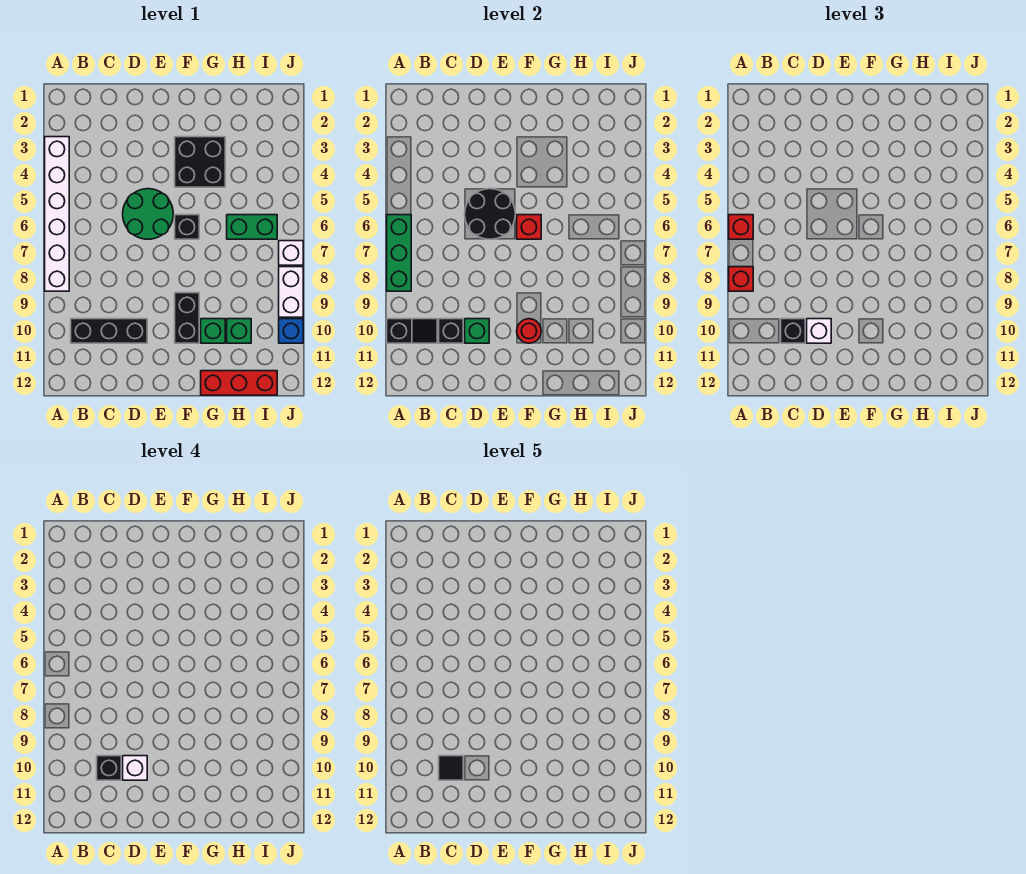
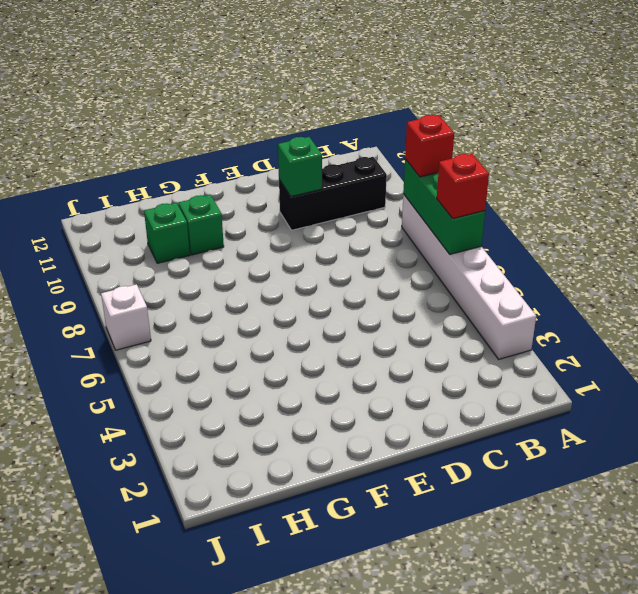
none -> green 2x2 round brick [123,189,173,239]
none -> black 2x2 brick [175,137,225,187]
none -> black 1x1 brick [175,215,199,239]

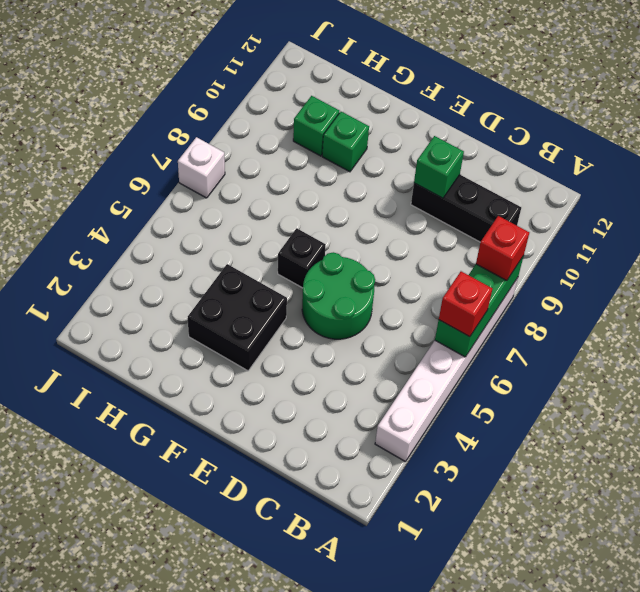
none -> black 1x2 brick [175,293,199,343]
none -> red 1x3 brick [201,371,277,395]
none -> green 1x2 brick [227,215,277,239]

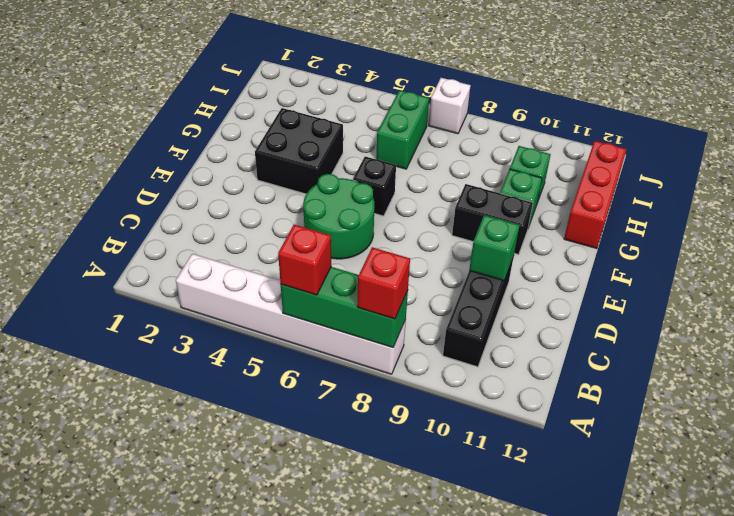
none -> white 1x2 brick [279,267,303,317]
none -> blue 1x1 brick [279,319,303,343]
none -> black 1x2 slope [387,319,437,343]

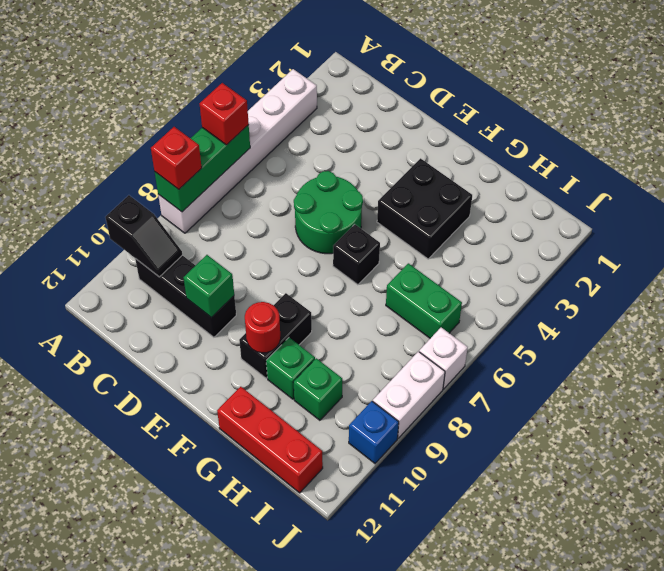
none -> black 1x1 brick [439,319,463,343]
none -> black 2x2 round brick [465,189,515,239]
none -> red 1x1 brick [517,215,541,239]

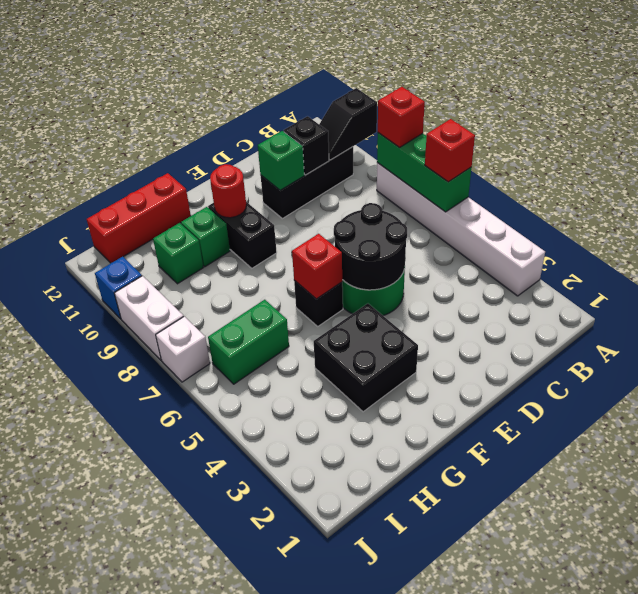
none -> black 1x1 brick [781,319,805,343]
none -> white 1x1 brick [807,319,831,343]
none -> black 1x1 brick [97,756,121,780]

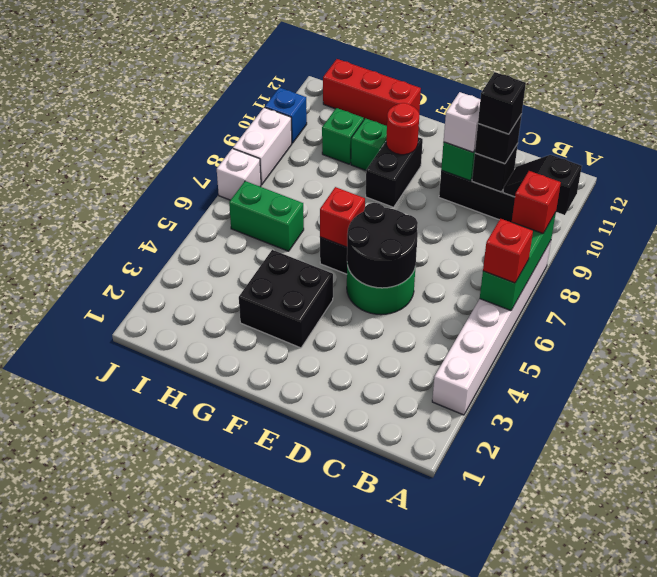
none -> white 1x1 brick [123,756,147,780]
none -> black 1x1 tile [439,756,463,780]

